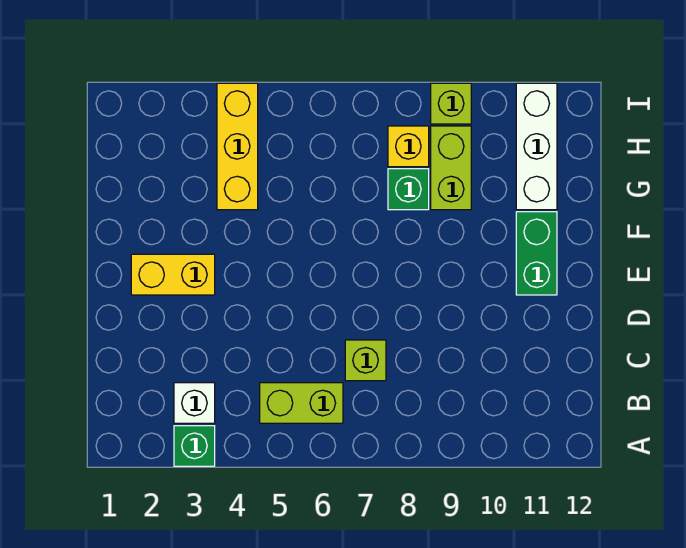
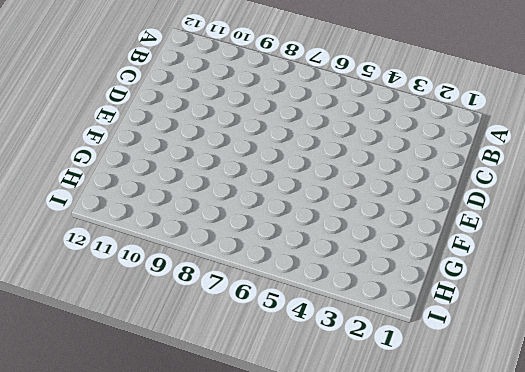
none -> green 1x1 brick [174,426,215,466]
none -> white 1x1 brick [174,383,215,423]
none -> lime 1x2 brick [260,383,343,423]

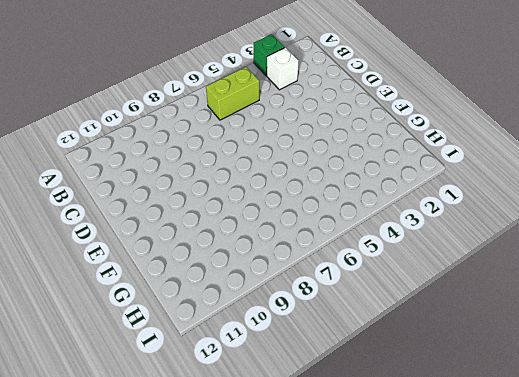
none -> lime 1x1 brick [345,340,386,381]
none -> yellow 1x2 brick [131,254,215,295]
none -> green 1x2 brick [516,212,557,295]

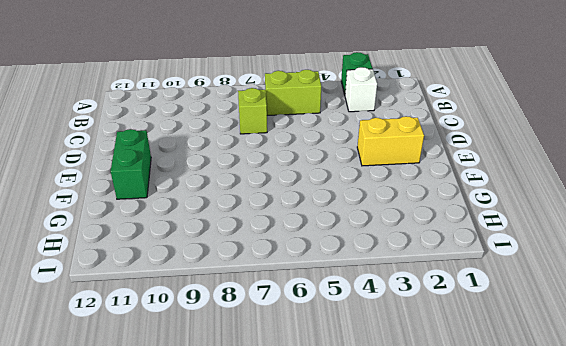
none -> yellow 1x3 brick [217,83,258,210]
none -> green 1x1 brick [388,169,429,210]
none -> lime 1x2 brick [431,126,471,210]

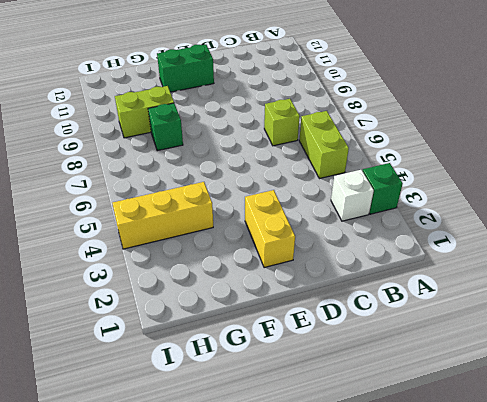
none -> white 1x3 brick [516,83,557,210]
none -> yellow 1x1 brick [388,126,429,167]
none -> lime 1x1 brick [431,83,471,124]

